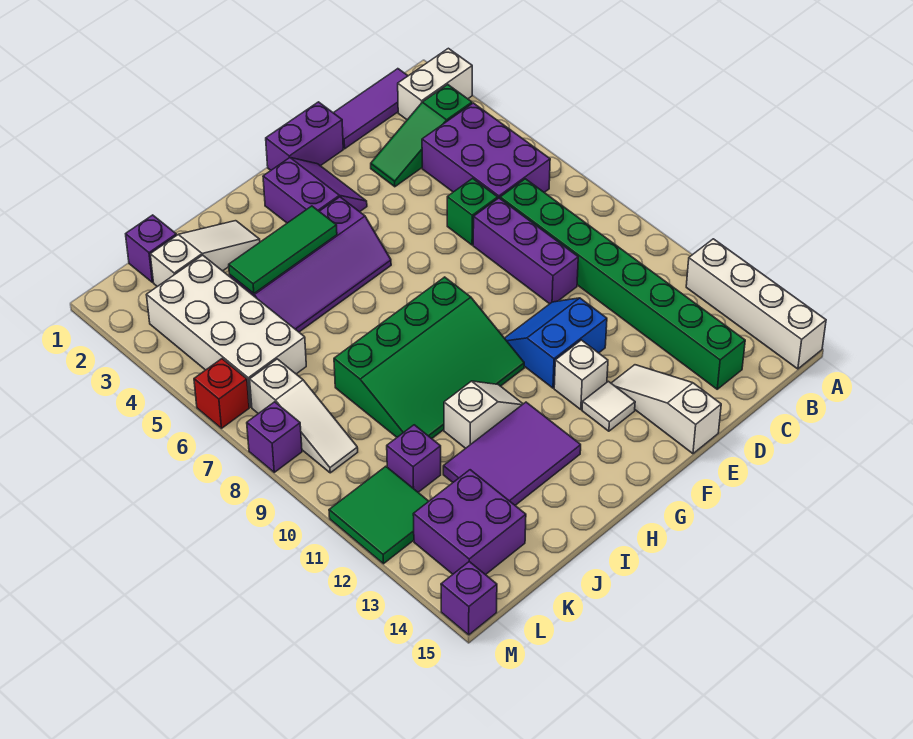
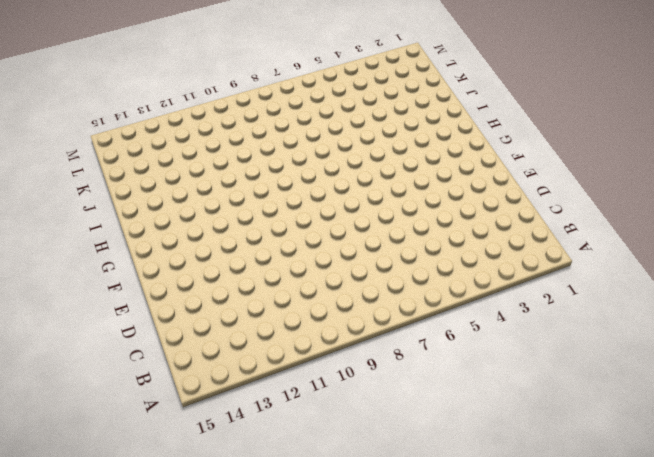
none -> white 1x2 brick [398,48,472,120]
none -> white 1x4 brick [686,239,826,369]
none -> purple 1x3 tile [334,69,408,149]

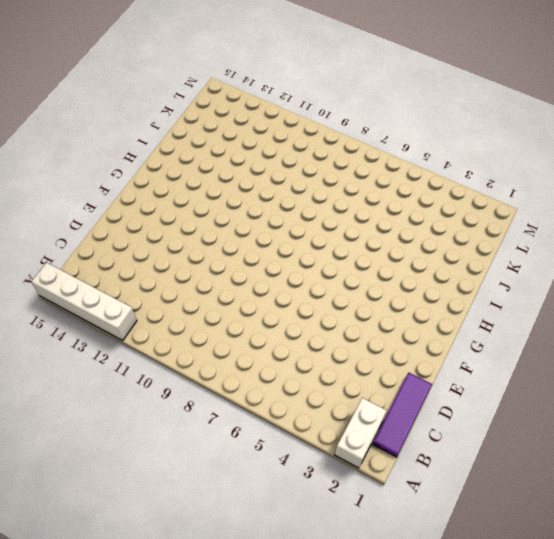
none -> green 1x3 slope [371,85,472,187]
none -> purple 2x3 brick [422,103,550,198]
none -> green 1x8 brick [500,179,745,389]

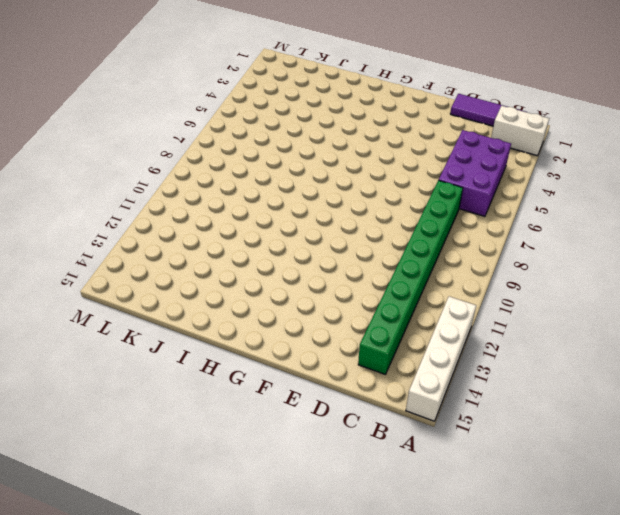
none -> green 1x3 slope [371,85,472,187]
none -> green 1x1 brick [447,178,498,245]
none -> purple 1x3 brick [473,198,578,304]

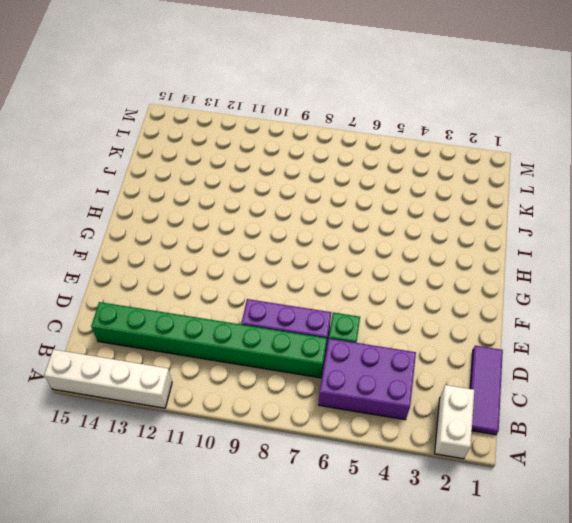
none -> green 1x3 slope [371,85,472,187]
none -> purple 1x2 brick [266,102,343,170]
none -> blue 2x2 slope [505,298,607,388]

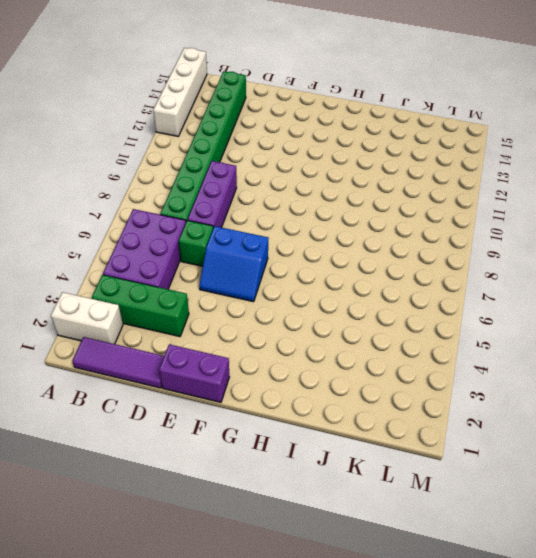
green 1x3 brick [92,275,189,337] -> green 1x3 slope [371,85,472,187]
blue 2x2 slope [199,226,269,302] -> blue 2x2 slope moved to [505,298,607,388]
none -> white 1x3 slope [611,365,721,454]
none -> purple 2x2 slope [263,158,367,223]
none -> white 1x1 brick [554,340,608,409]

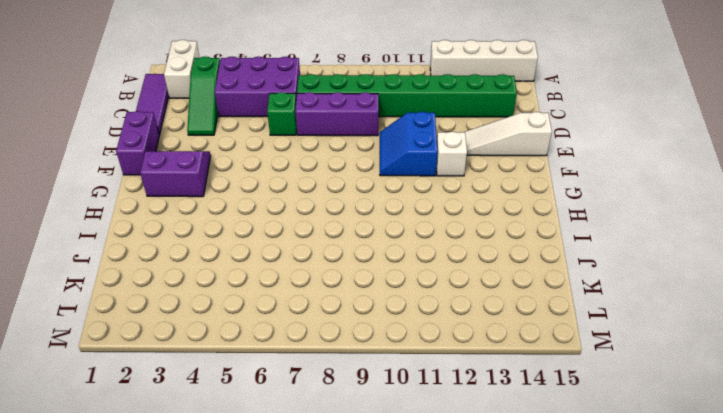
none -> white 1x1 tile [582,381,635,431]
none -> purple 2x4 slope [230,197,391,332]
none -> green 3x4 slope [334,277,524,439]

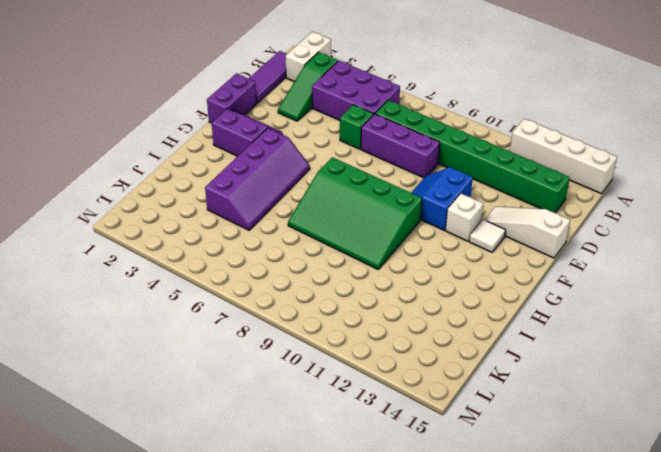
green 3x4 slope [288,157,422,269] -> green 3x4 slope turned to [334,277,524,439]
none -> white 1x2 slope [444,381,523,448]
none -> purple 2x3 tile [443,402,581,505]
none -> white 1x3 slope [150,221,260,287]

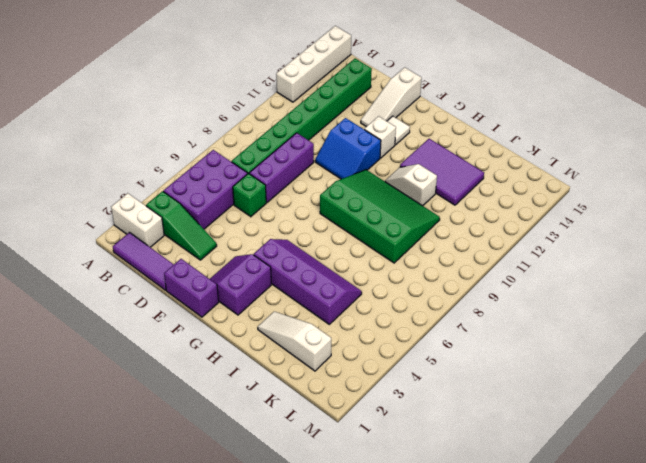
none -> purple 1x1 brick [126,215,177,282]
none -> white 2x4 brick [147,255,306,407]
none -> purple 1x1 brick [387,425,441,492]

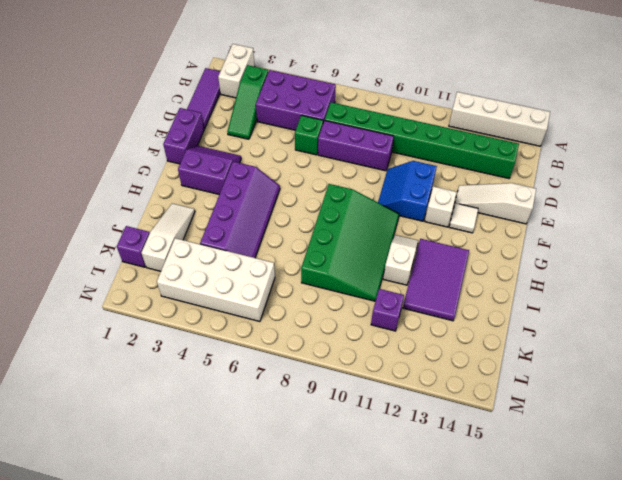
none -> purple 2x2 brick [413,470,526,575]
none -> white 1x3 slope [250,359,358,473]
none -> green 2x2 tile [329,466,429,564]

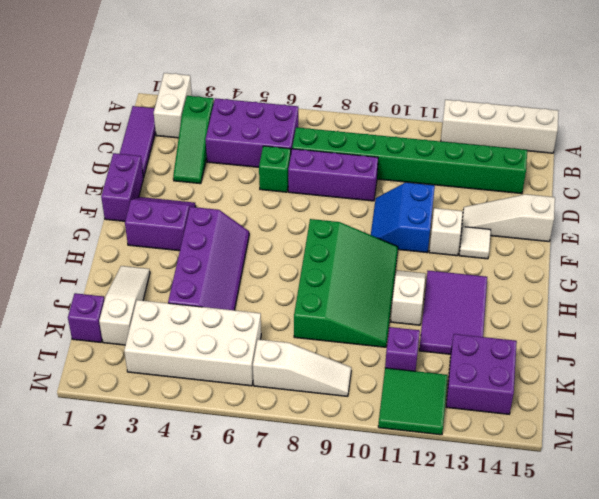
none -> red 1x1 brick [194,359,249,428]
none -> purple 1x1 brick [247,402,302,472]
none -> purple 1x1 brick [441,562,497,635]

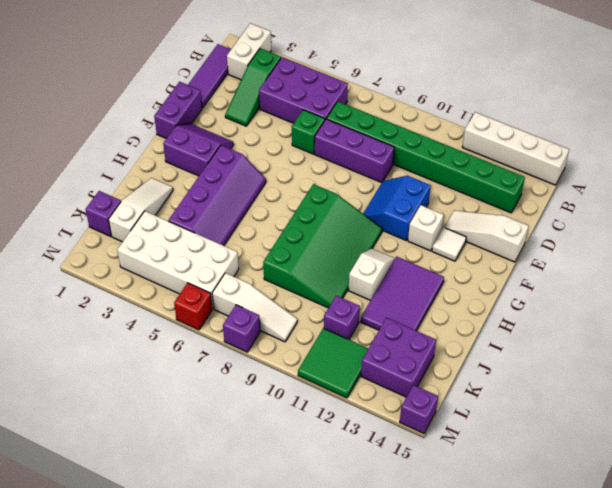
none -> green 1x3 tile [229,206,337,293]

